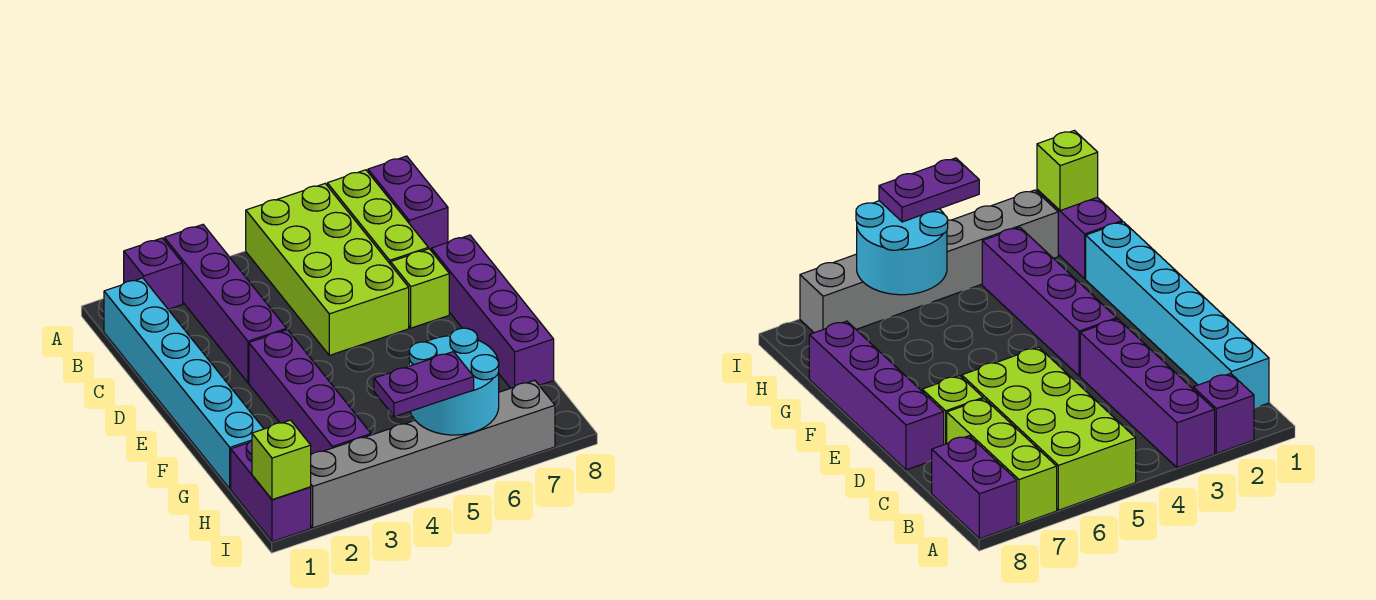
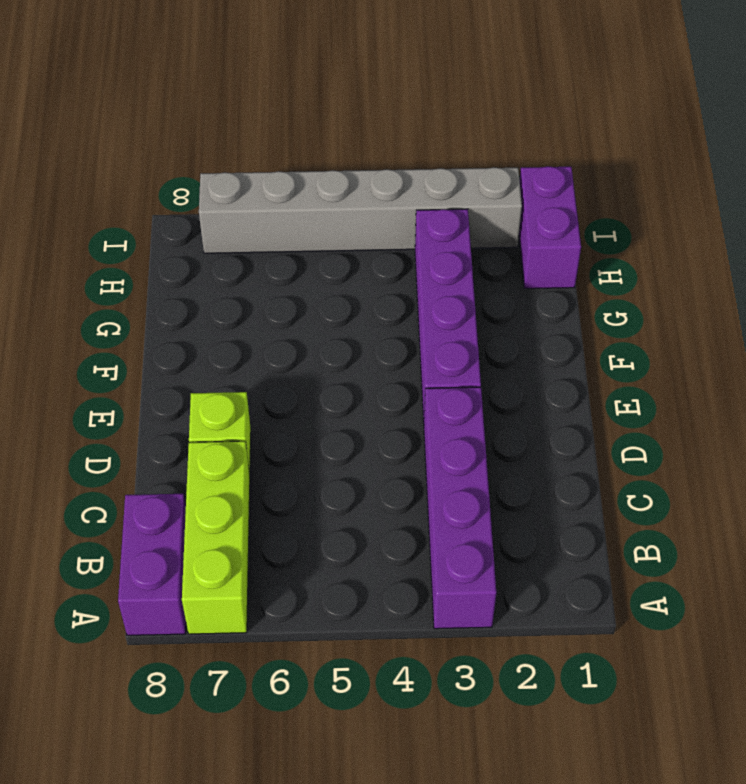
none -> purple 1x1 brick [124,238,183,309]
none -> lime 2x4 brick [246,184,409,355]
none -> cyan 1x6 brick [104,278,264,489]

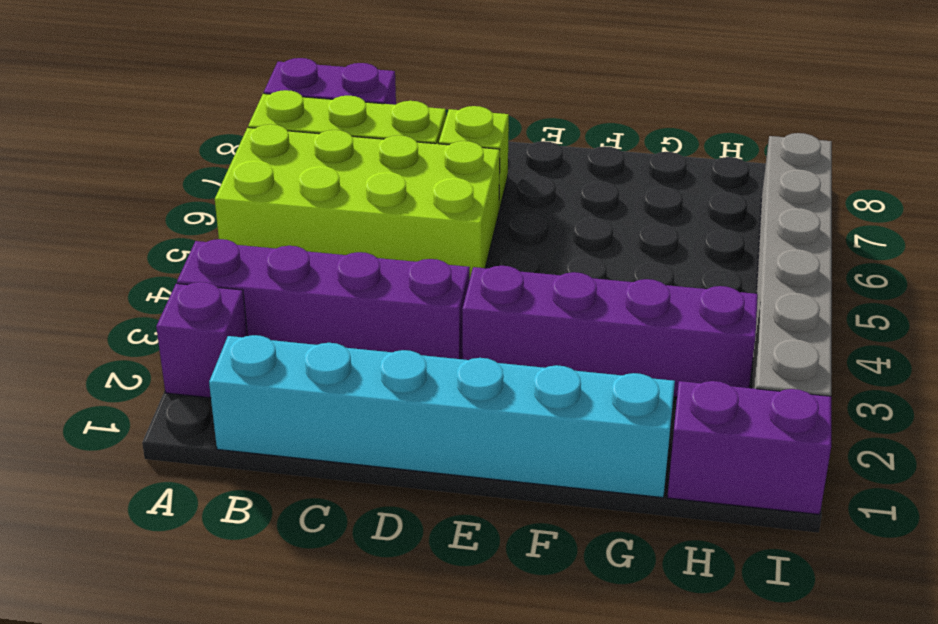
none -> purple 1x4 brick [431,235,554,388]
none -> cyan 2x2 round brick [409,328,499,435]
none -> lime 1x1 brick [252,420,311,500]

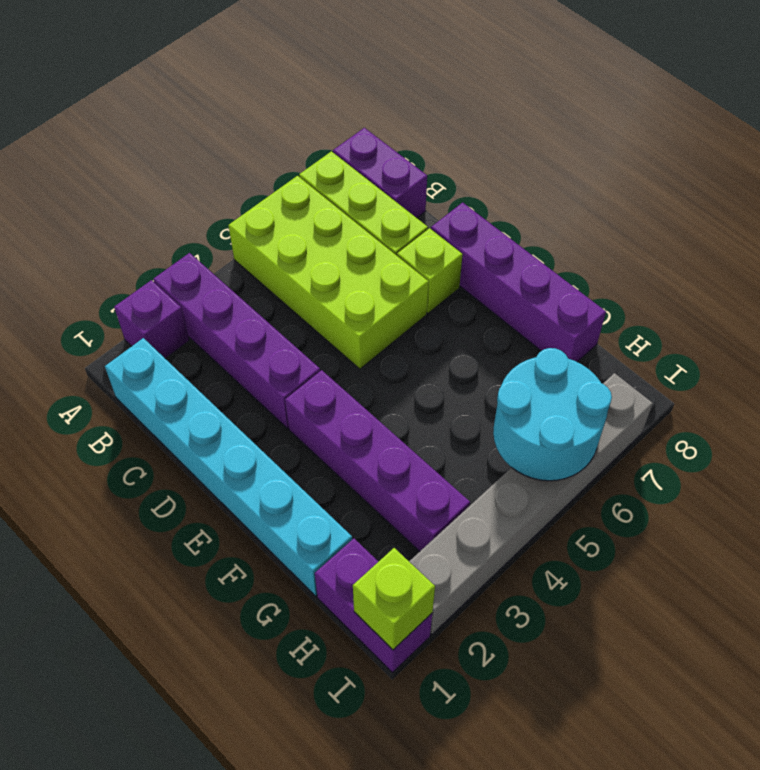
none -> purple 1x2 plate [374,352,474,417]

